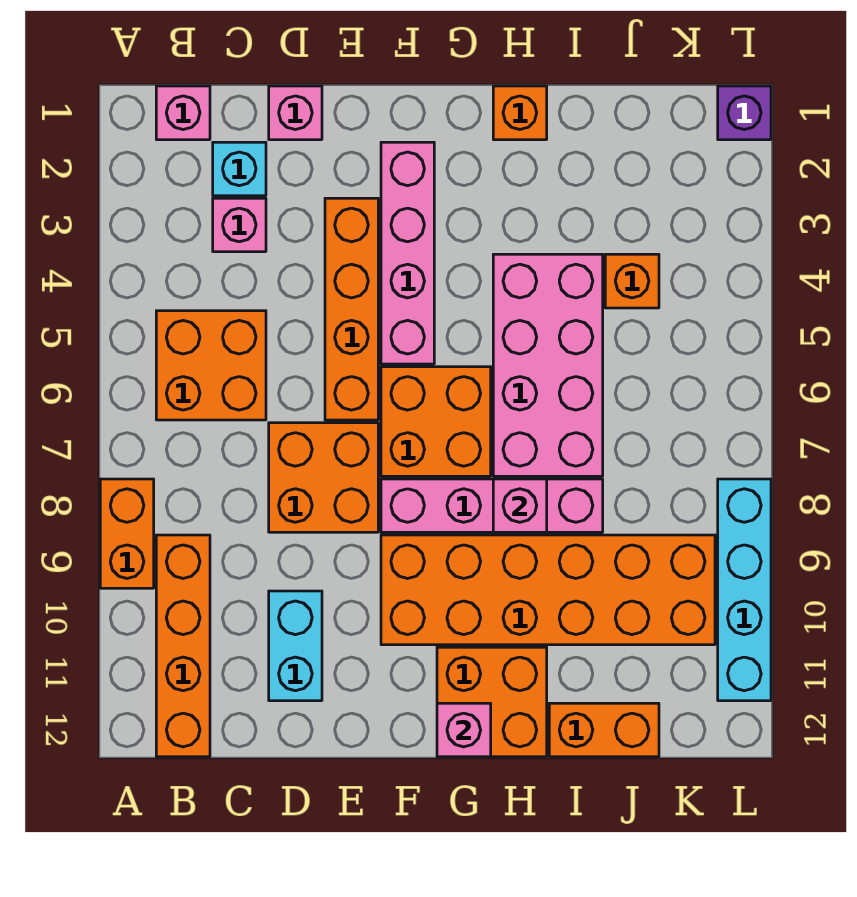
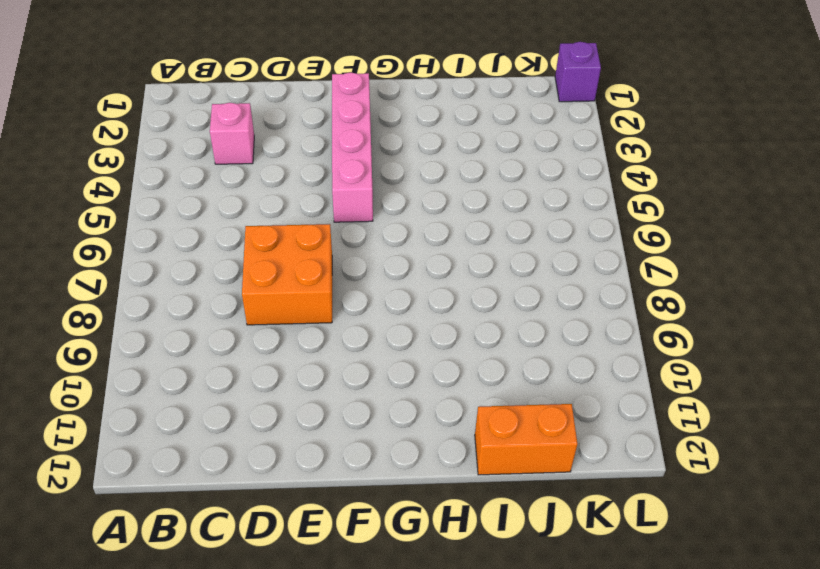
none -> orange 1x2 brick [100,479,154,588]
none -> pink 1x1 brick [156,86,210,140]
none -> orange 2x2 brick [156,311,266,420]

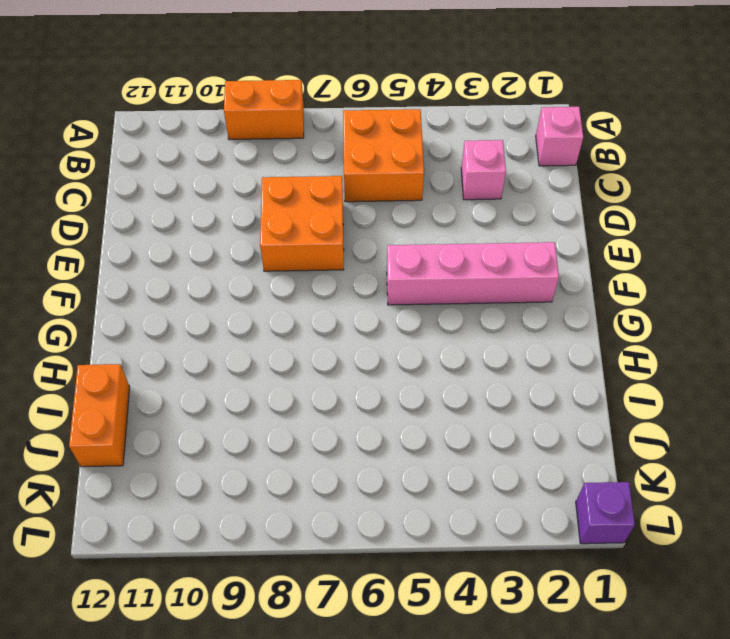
none -> orange 1x4 brick [156,535,210,757]
none -> cyan 1x1 brick [213,142,266,196]
none -> pink 1x1 brick [269,86,322,140]

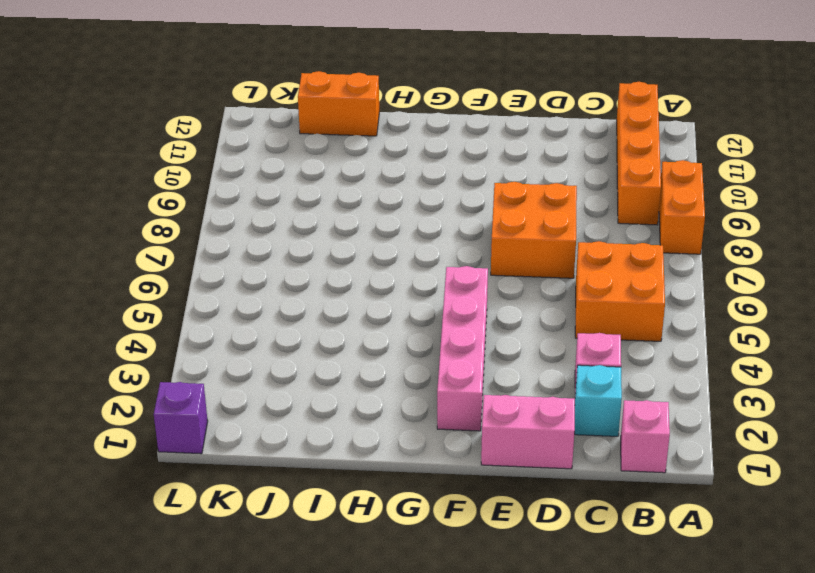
pink 1x2 brick [481,395,575,469] -> pink 1x1 brick [269,86,322,140]
none -> cyan 1x2 brick [269,591,322,701]
none -> orange 1x4 brick [325,198,378,420]
none -> orange 2x2 brick [381,367,491,476]

